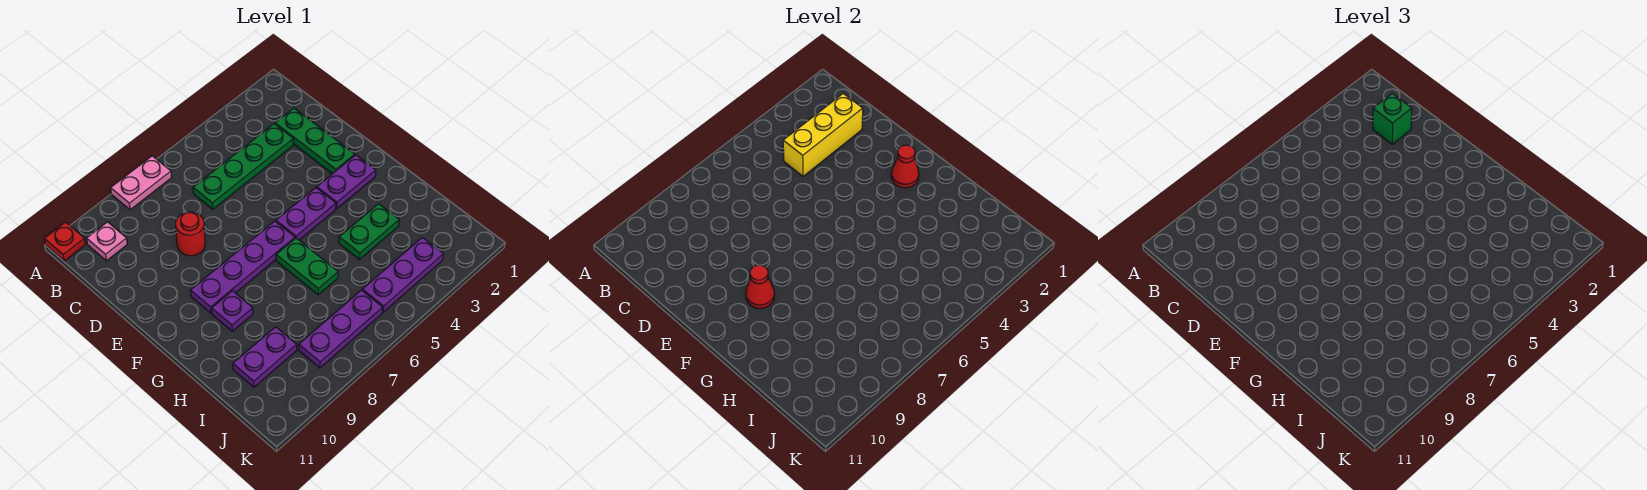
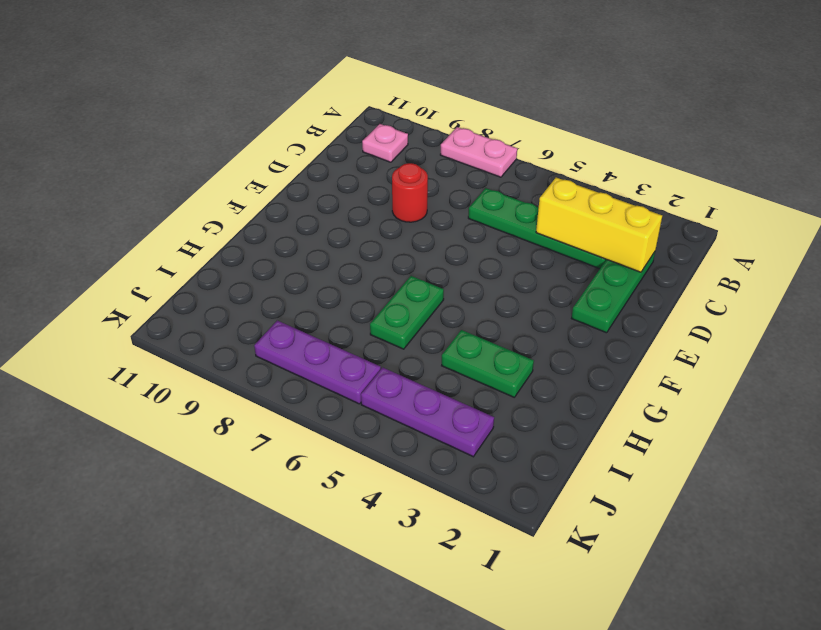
none -> red 1x1 plate [45,222,85,261]
none -> purple 1x2 plate [317,155,376,209]
none -> purple 1x2 plate [276,188,336,240]

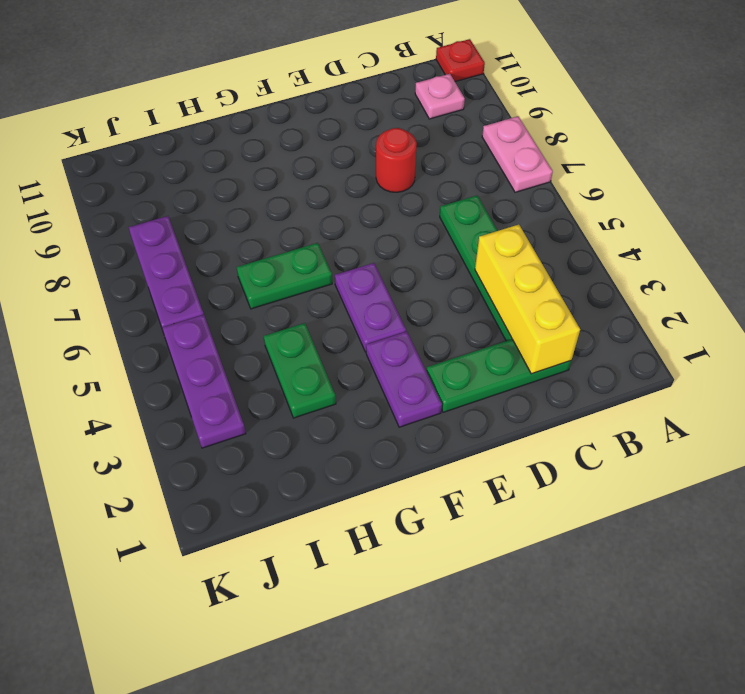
none -> purple 1x4 plate [190,221,295,313]
none -> purple 1x1 plate [212,291,253,331]
none -> purple 1x2 plate [233,327,297,387]

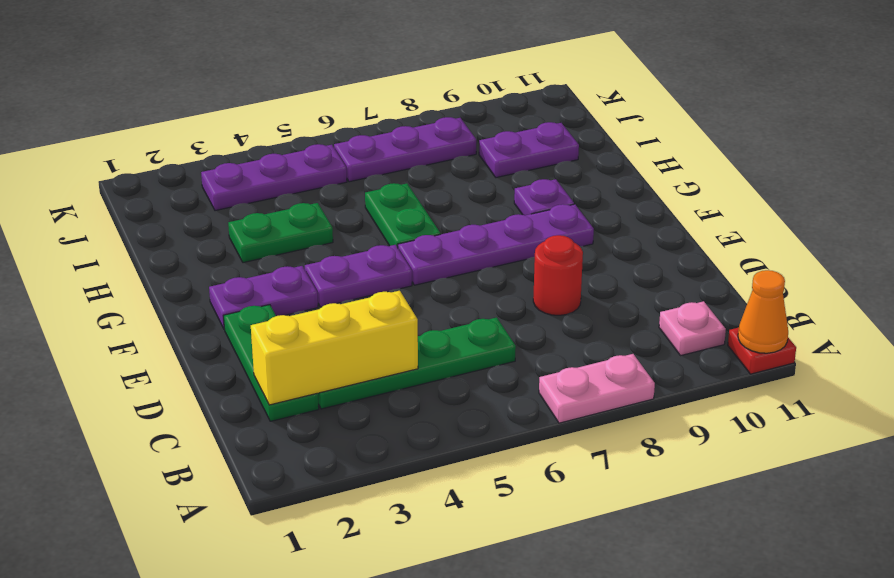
orange 1x1 cone [738,270,788,353] -> none
none -> red 1x1 cone [891,145,919,188]
none -> red 1x1 cone [746,265,774,308]
none -> green 1x1 brick [1373,94,1412,144]

